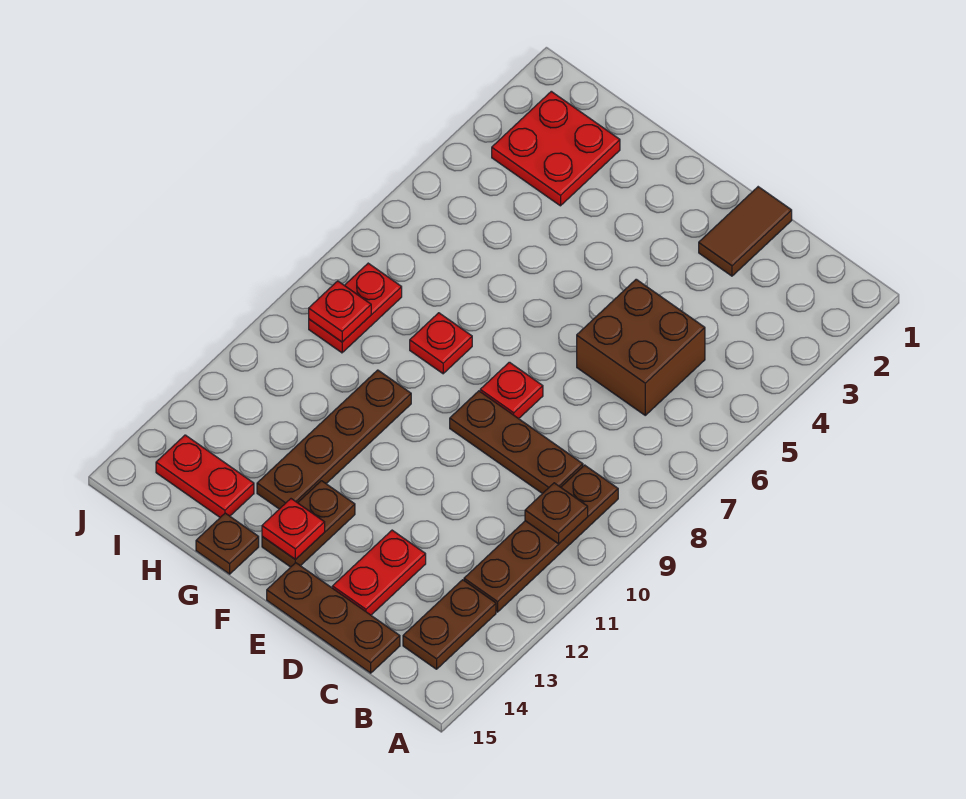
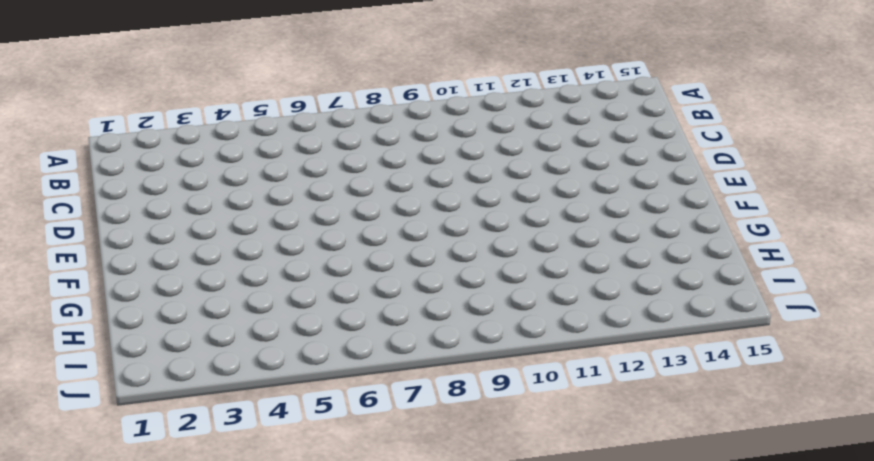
none -> brown 1x4 plate [464,465,618,612]
none -> brown 1x2 plate [403,580,496,669]
none -> brown 2x2 brick [577,279,705,415]

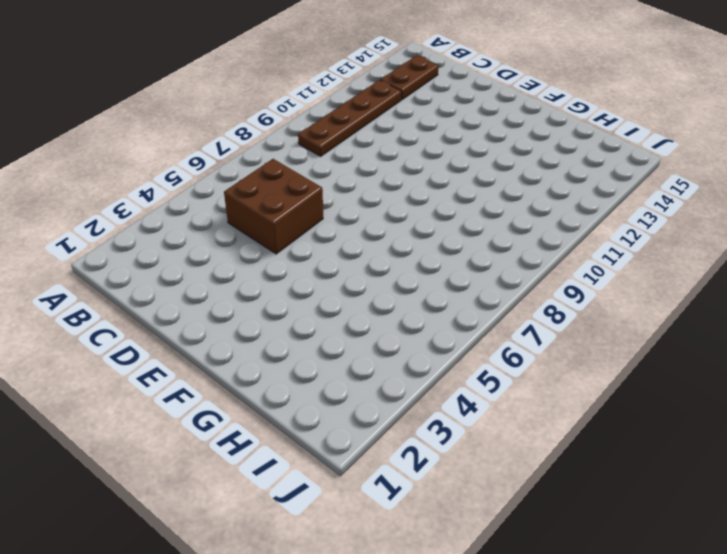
none -> brown 1x3 plate [450,391,583,494]
none -> brown 1x3 plate [267,563,400,673]
none -> brown 1x2 tile [699,187,792,276]

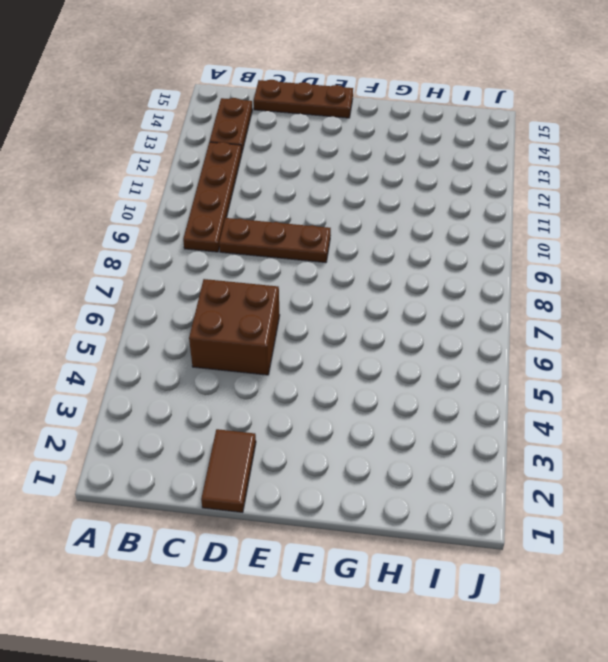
none -> red 1x2 plate [332,530,426,615]
none -> red 1x1 plate [480,362,543,419]
none -> brown 1x2 plate [262,481,355,567]

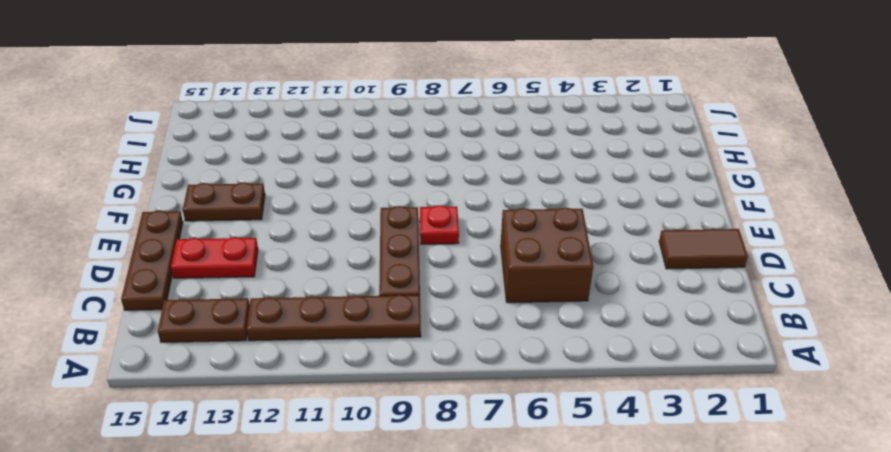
none -> red 1x1 plate [410,313,472,374]
none -> brown 1x4 plate [257,370,411,509]
none -> brown 1x1 plate [196,513,259,574]

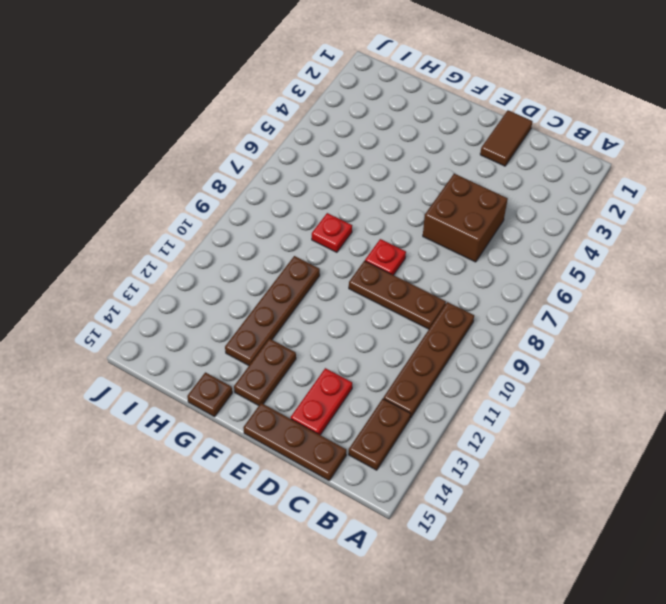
none -> red 2x2 plate [492,91,620,206]
none -> red 1x2 plate [156,435,254,517]
none -> red 1x2 plate [309,263,402,353]

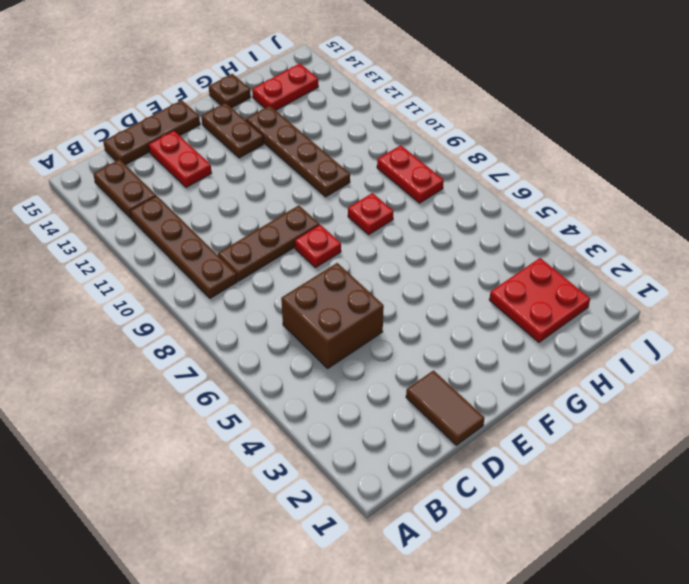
none -> brown 1x1 plate [525,483,588,544]
none -> red 1x1 plate [262,499,325,560]
none -> red 1x1 plate [309,281,371,342]

